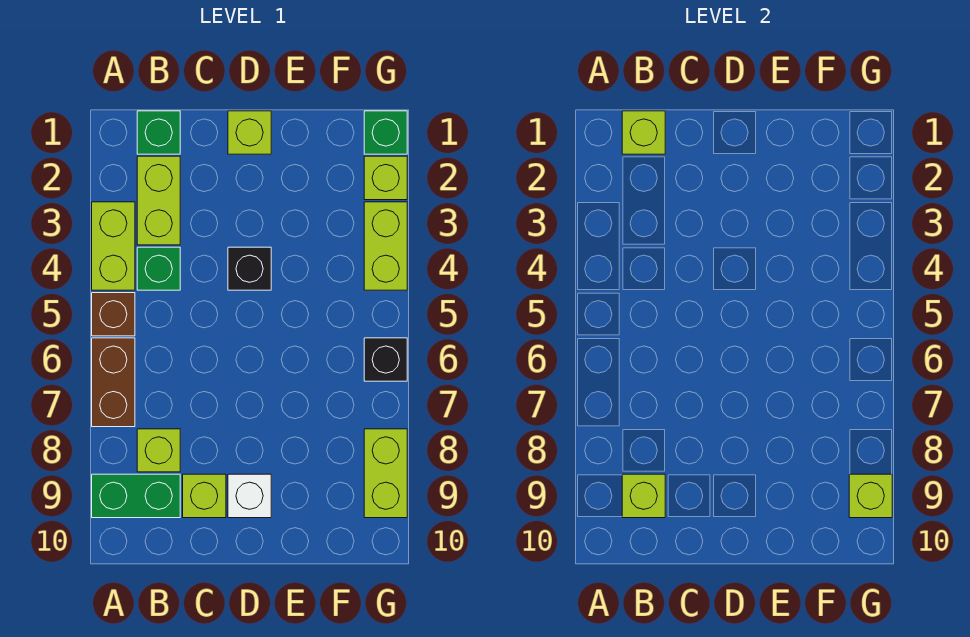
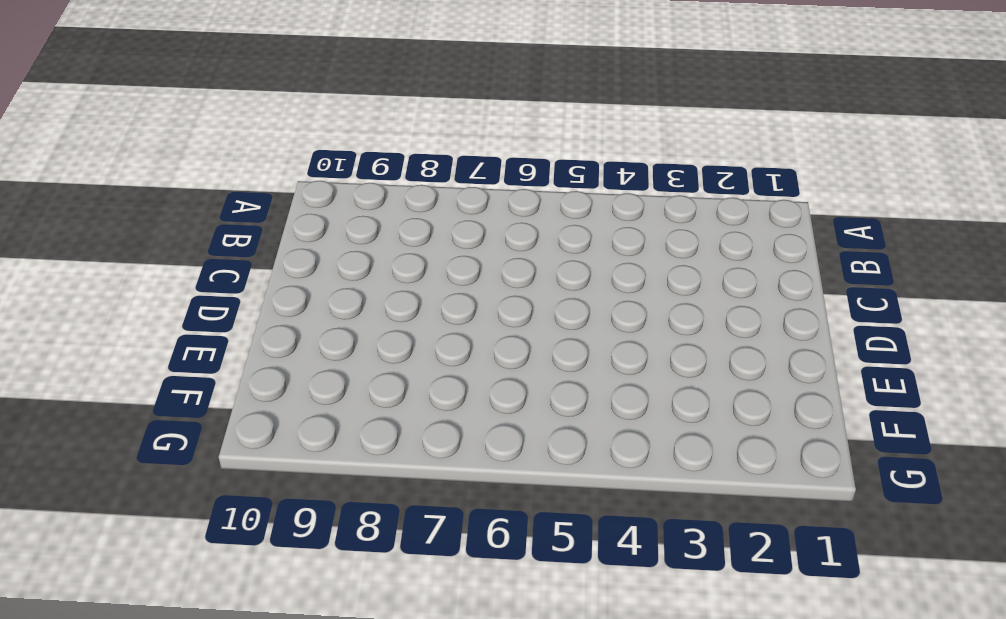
none -> lime 1x2 brick [92,202,135,290]
none -> brown 1x1 brick [92,293,135,336]
none -> brown 1x2 brick [92,338,135,427]

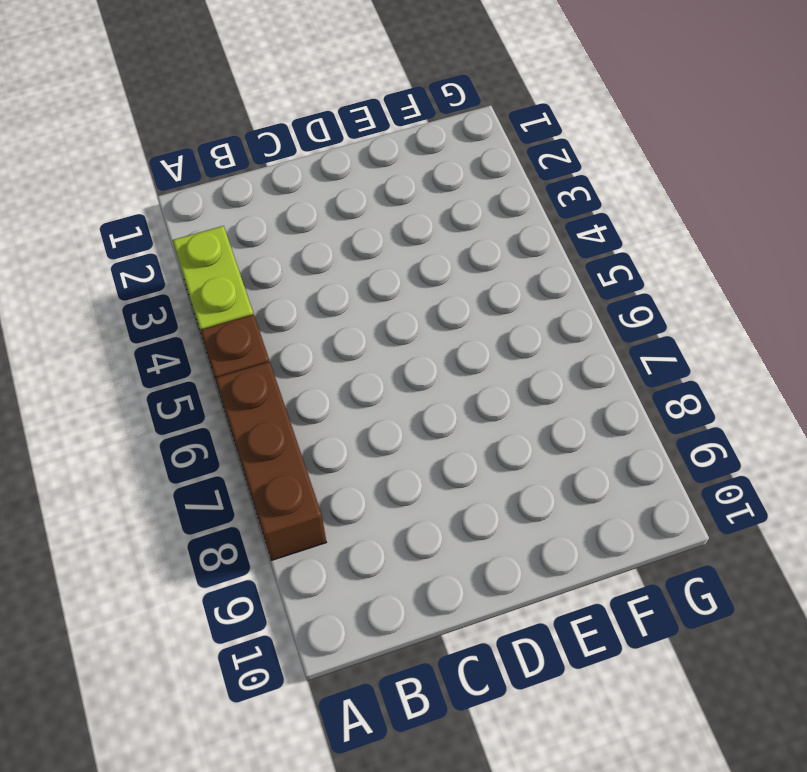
brown 1x3 brick [215,362,326,560] -> brown 1x2 brick [92,338,135,427]
none -> green 1x2 brick [92,474,180,518]
none -> green 1x1 brick [137,111,180,154]
none -> lime 1x2 brick [137,156,180,245]

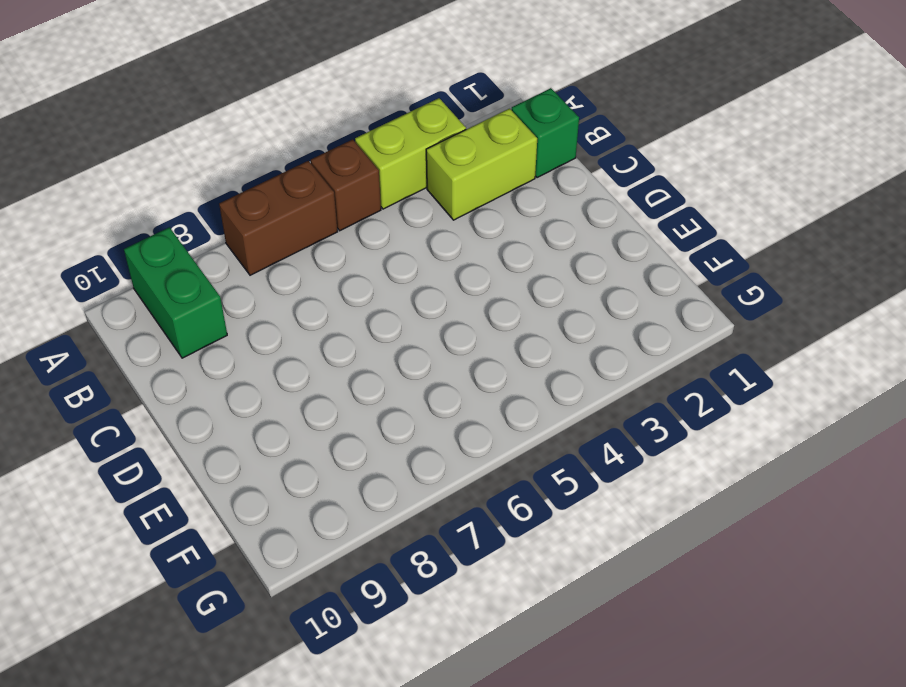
none -> green 1x1 brick [137,247,180,290]
none -> lime 1x1 brick [137,429,180,472]
none -> lime 1x1 brick [183,474,226,518]

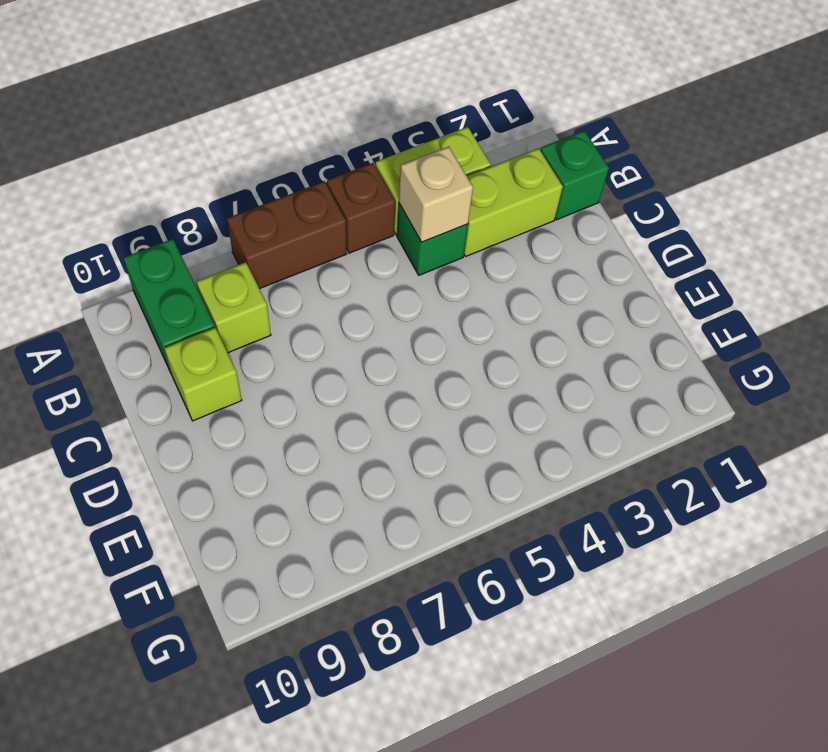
tan 1x1 brick [399,147,473,242] -> none
none -> lime 1x1 brick [228,111,271,154]
none -> black 1x1 brick [228,247,271,290]
none -> white 1x1 brick [228,474,271,518]

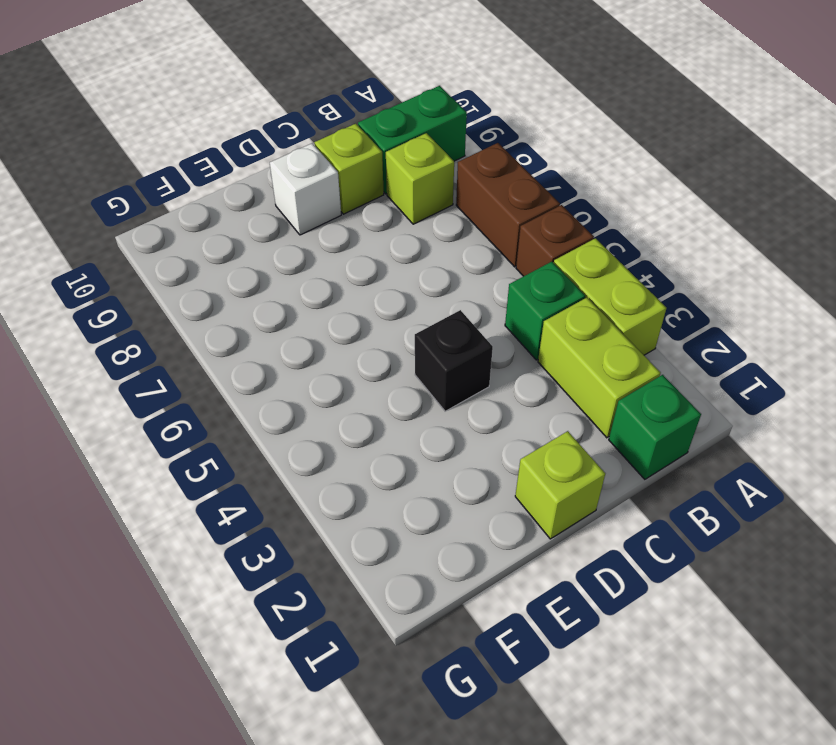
none -> green 1x1 brick [364,111,407,154]
none -> lime 1x1 brick [364,156,407,200]
none -> lime 1x2 brick [364,202,407,290]

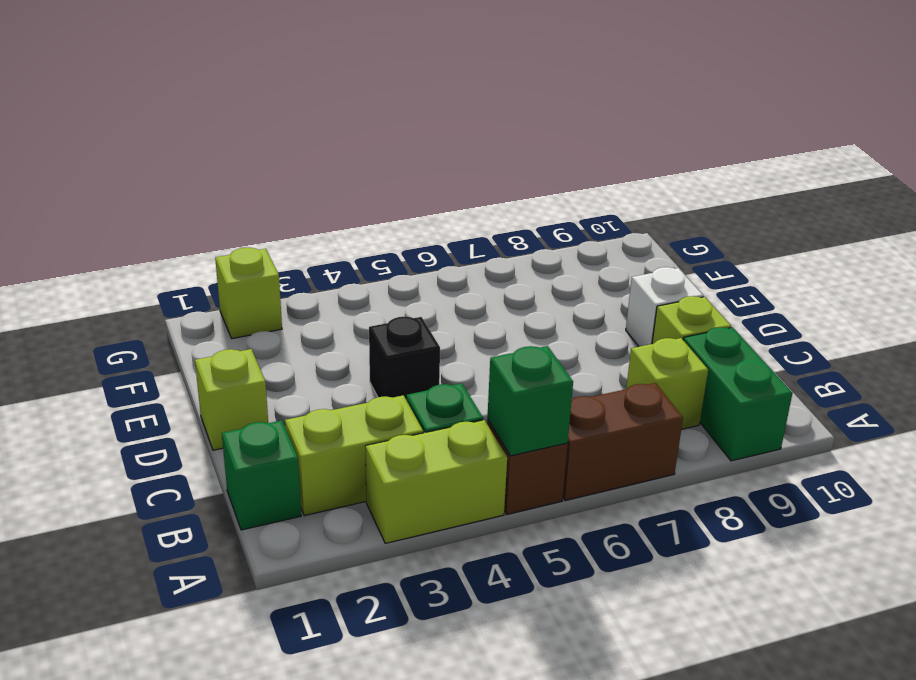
green 1x1 brick [487,346,573,456] -> green 1x1 brick moved to [364,111,407,154]
none -> lime 1x2 brick [364,202,407,290]
none -> black 1x1 brick [364,338,407,381]
none -> lime 1x2 brick [364,429,407,518]

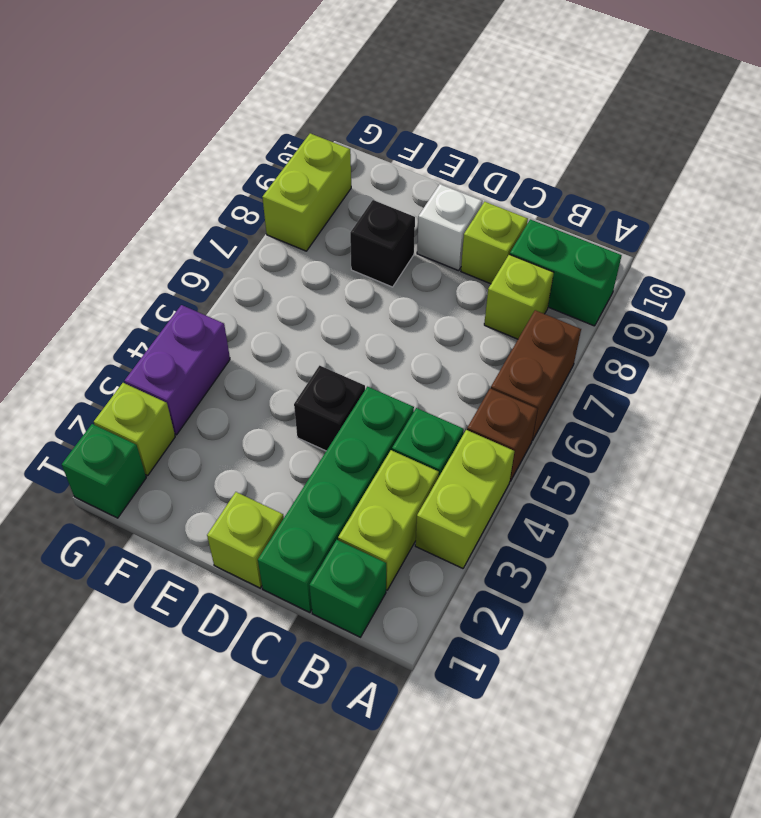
green 1x4 brick [258,387,414,612] -> none
black 1x1 brick [350,200,415,287] -> black 1x1 brick moved to [364,338,407,381]
purple 1x2 brick [125,305,230,435] -> lime 1x2 brick [364,202,407,290]
none -> lime 1x1 brick [622,111,665,154]
none -> lime 1x1 brick [622,474,665,518]
none -> lime 1x1 brick [849,474,892,518]

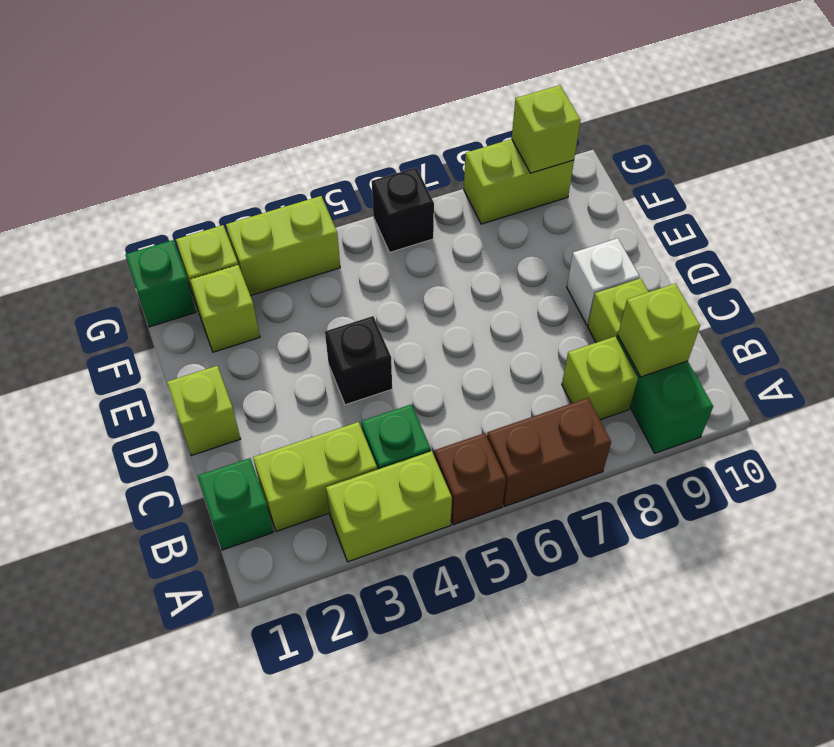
lime 1x1 brick [190,265,260,352] -> lime 1x1 brick moved to [622,111,665,154]

